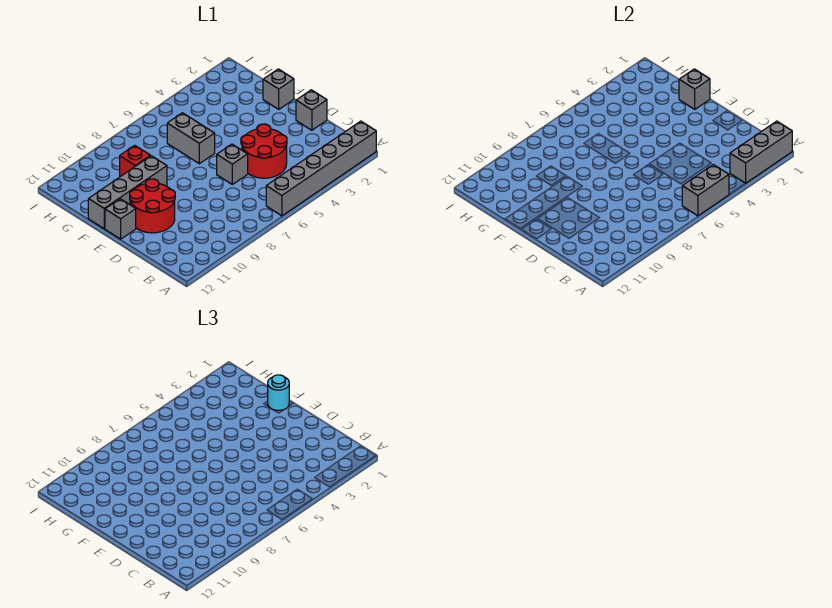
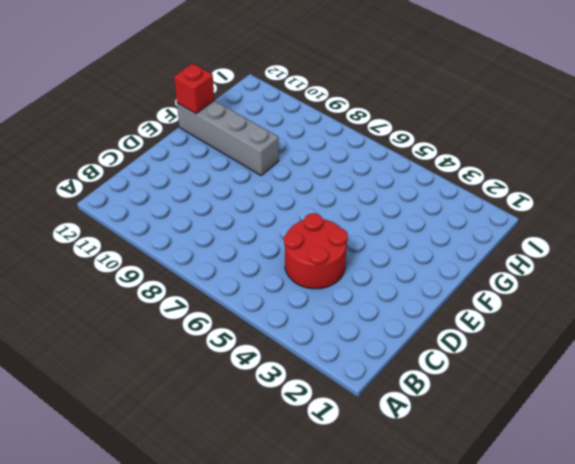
red 1x1 brick [174,63,214,113] -> red 1x1 brick moved to [120,145,150,177]
none -> grey 1x6 brick [266,121,376,216]
none -> grey 1x1 brick [296,90,327,130]
none -> grey 1x1 brick [217,144,248,184]

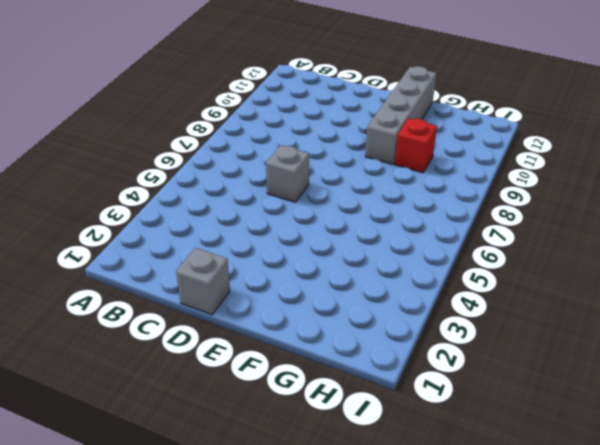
none -> grey 1x6 brick [266,121,376,216]
none -> red 2x2 round brick [241,124,287,178]
none -> red 2x2 round brick [130,179,175,233]

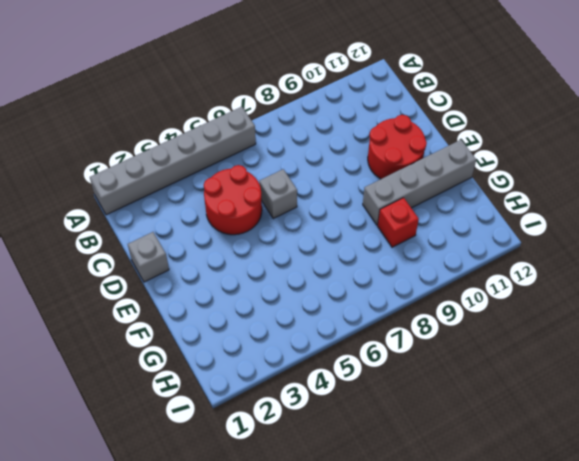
none -> grey 1x1 brick [105,199,136,239]
none -> grey 1x1 brick [263,69,294,109]
none -> grey 1x2 brick [167,113,215,164]

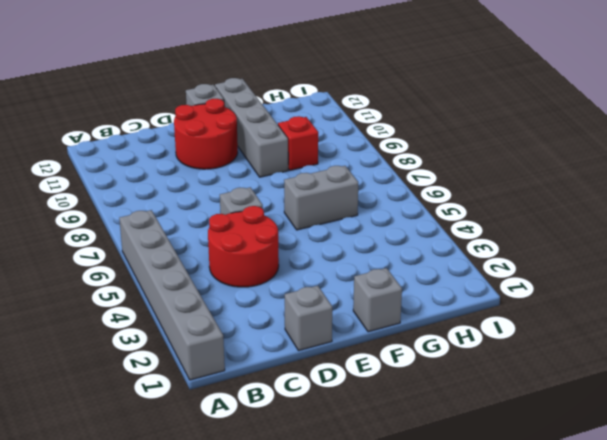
none -> grey 1x3 brick [730,121,792,183]
none -> grey 1x2 brick [682,165,729,216]
none -> grey 1x1 brick [679,69,710,109]

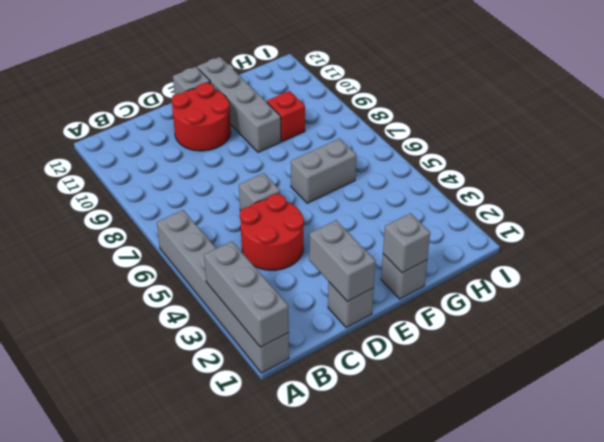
grey 1x2 brick [309,220,375,302] -> grey 1x2 brick moved to [682,165,729,216]
none -> cyan 1x1 round brick [268,375,289,410]

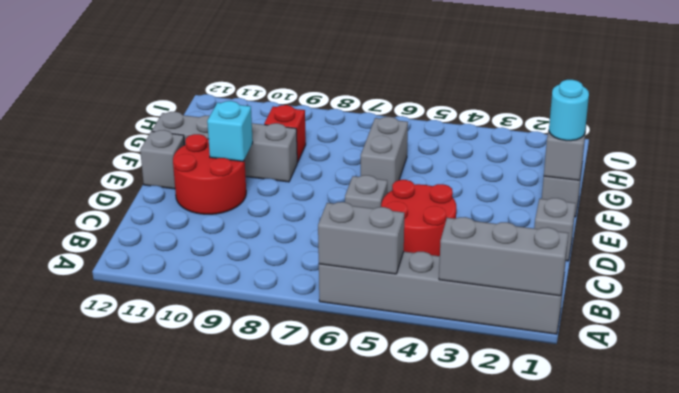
cyan 1x1 brick [207,101,253,161] -> none

